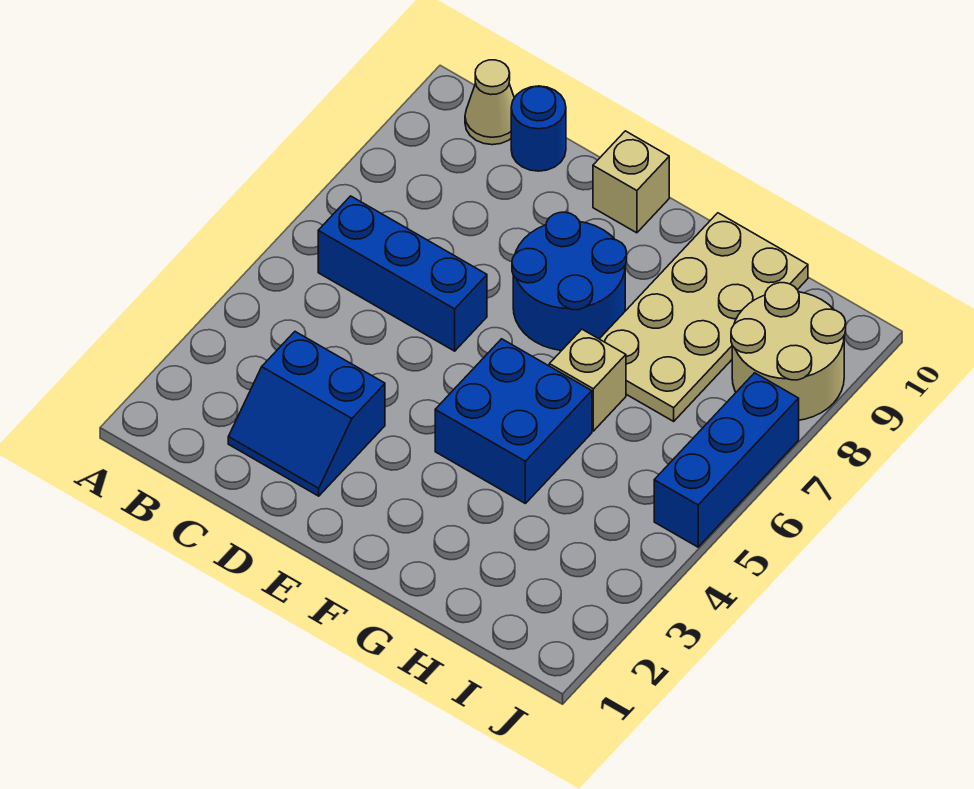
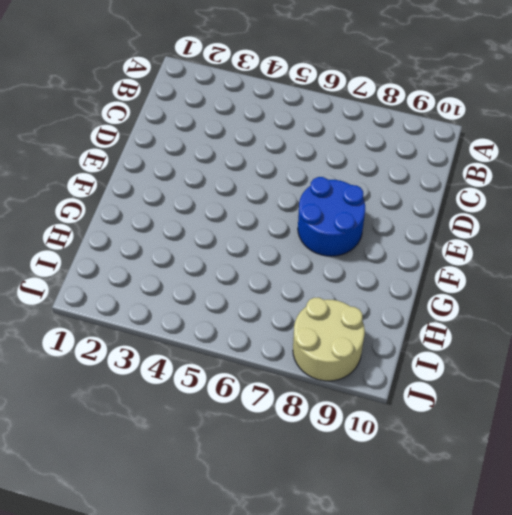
none -> blue 1x3 brick [318,196,487,351]
none -> tan 1x1 cone [465,60,514,145]

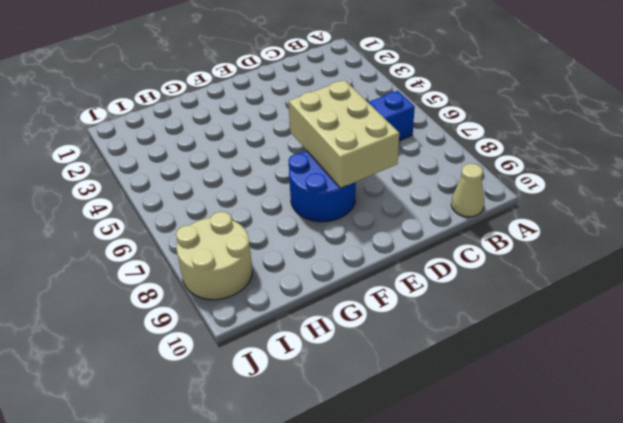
tan 2x3 brick [288,80,399,188] -> none
none -> blue 2x2 slope [228,332,385,496]
none -> blue 1x1 round brick [511,86,566,171]

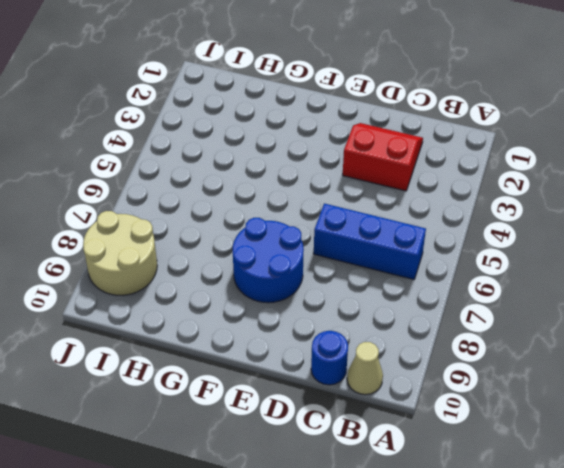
red 2x2 slope [343,123,423,191] -> blue 2x2 slope [228,332,385,496]
none -> tan 1x1 brick [593,131,669,233]
none -> blue 2x2 brick [435,339,592,503]

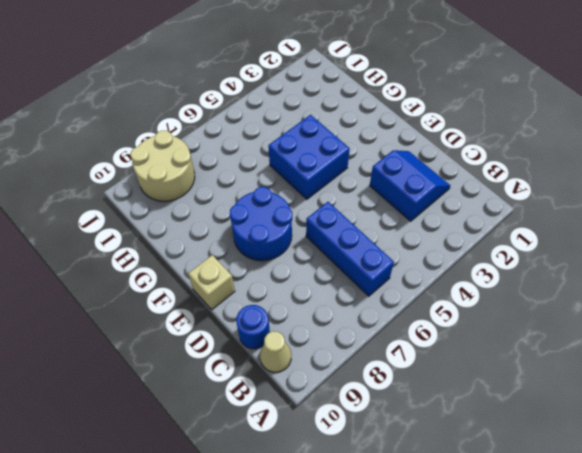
none -> tan 1x1 brick [549,329,626,431]
none -> tan 2x4 plate [600,213,808,421]

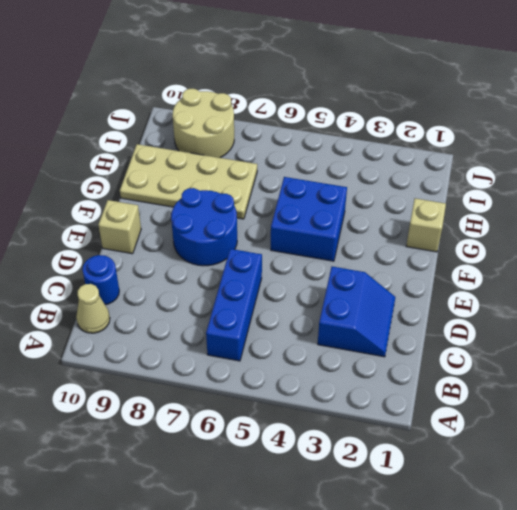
tan 1x1 brick [406,198,446,252] -> tan 1x1 brick moved to [549,329,626,431]
none -> blue 1x3 brick [654,373,799,547]

